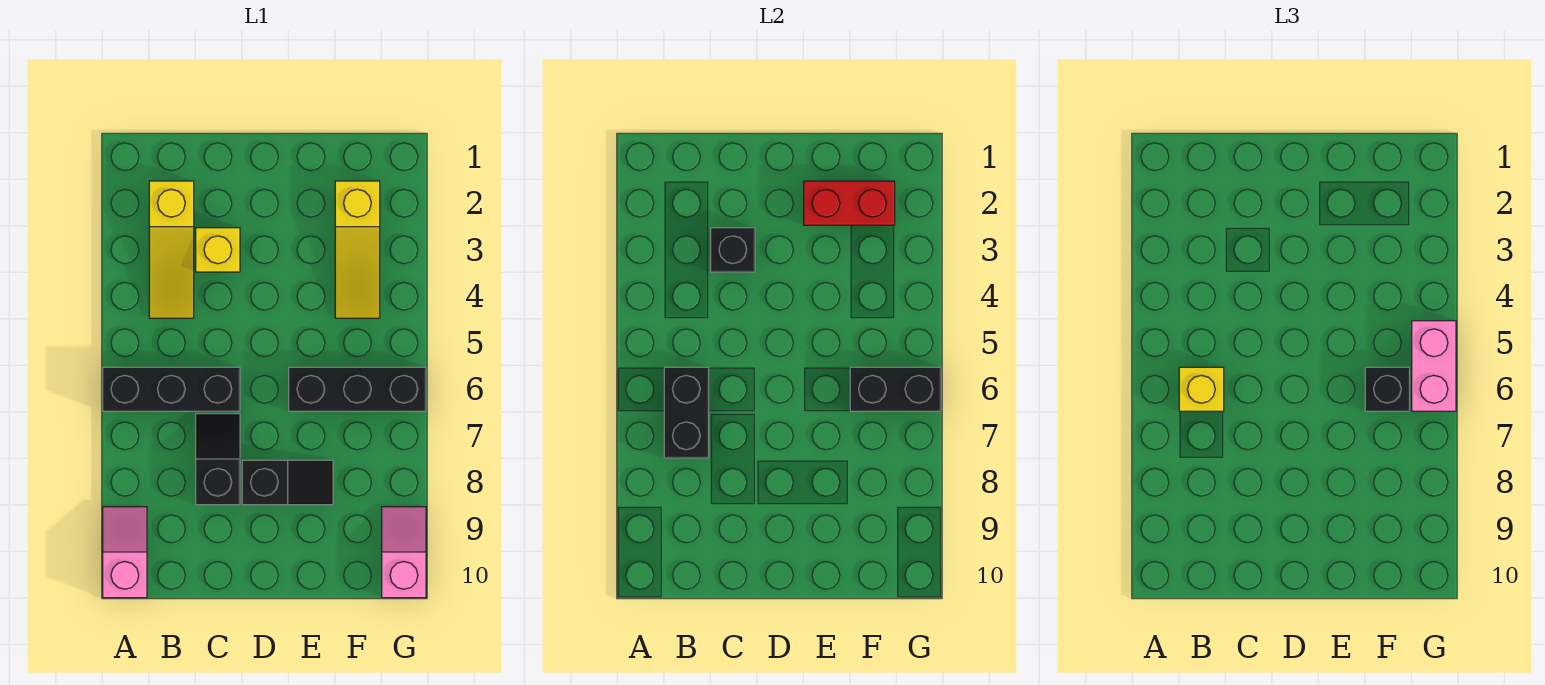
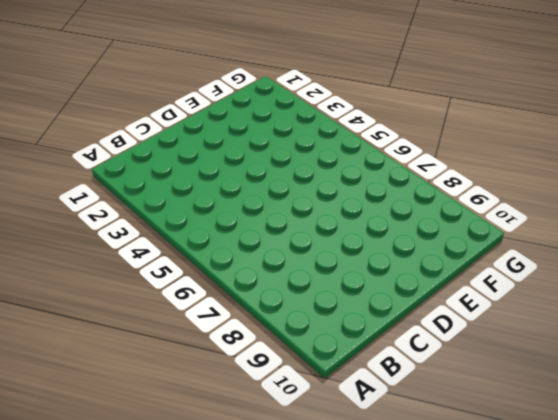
none -> black 1x3 brick [103,367,240,411]
none -> pink 1x2 slope [103,507,147,598]
none -> yellow 1x3 slope [149,181,194,318]

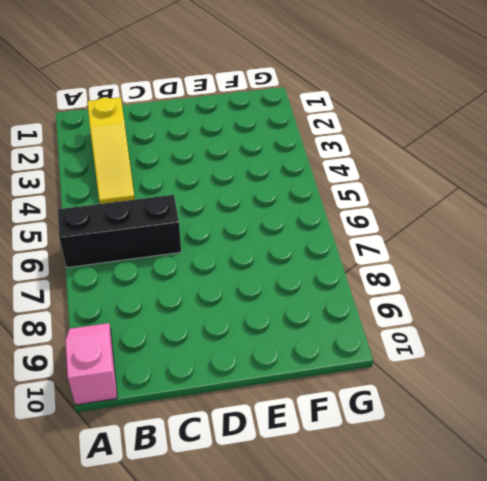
none -> yellow 1x1 brick [196,228,240,272]
none -> black 1x2 slope [196,414,240,505]
none -> black 1x2 slope [242,460,333,505]

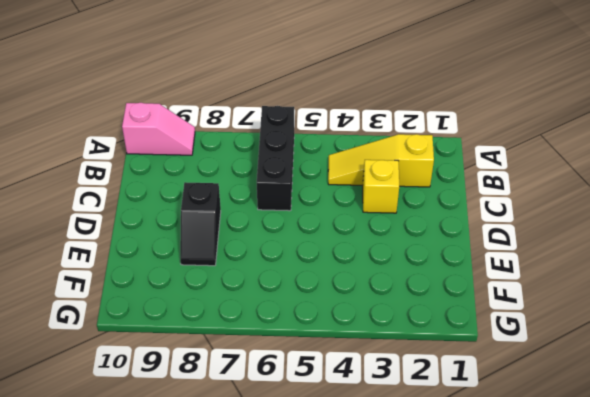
none -> black 1x2 slope [196,414,240,505]
none -> black 1x3 brick [289,367,426,411]
none -> yellow 1x3 slope [335,181,380,318]

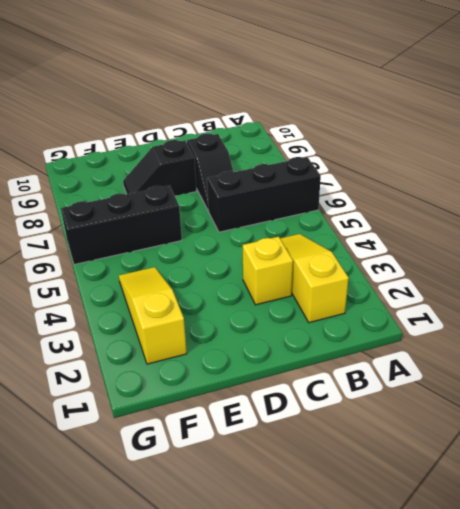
none -> pink 1x2 slope [103,507,147,598]
none -> pink 1x2 slope [382,507,426,598]
none -> black 1x2 brick [664,367,709,458]

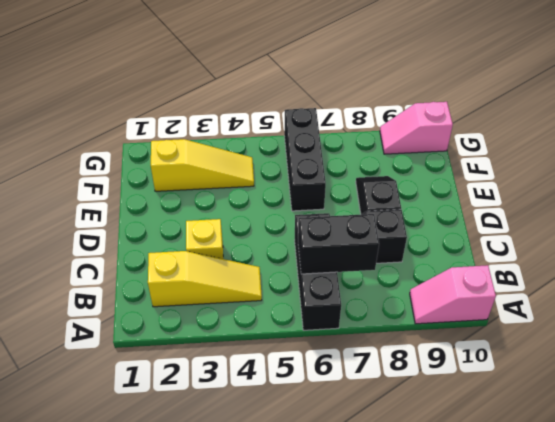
none -> black 1x1 brick [711,228,755,272]
none -> red 1x2 brick [804,181,895,225]
none -> black 1x2 brick [850,367,941,411]

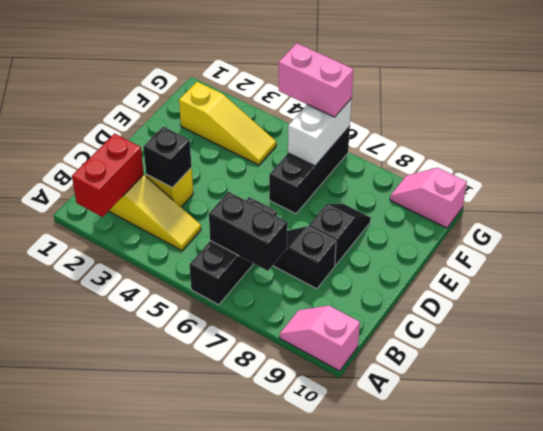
red 1x2 brick [72,134,144,217] -> red 1x2 brick moved to [804,181,895,225]
white 1x2 brick [288,98,352,166] -> black 1x2 brick [850,367,941,411]
none -> yellow 1x1 brick [1179,367,1224,411]
none -> black 1x1 brick [1365,367,1410,411]

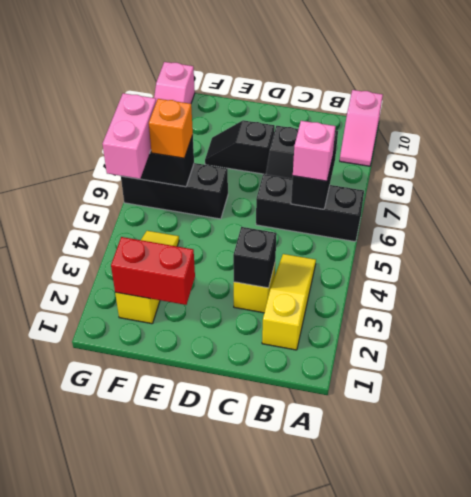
pink 1x1 brick [293,121,336,181] -> yellow 1x1 brick [1179,367,1224,411]
orange 1x1 brick [149,99,193,158] -> black 1x1 brick [1365,367,1410,411]

